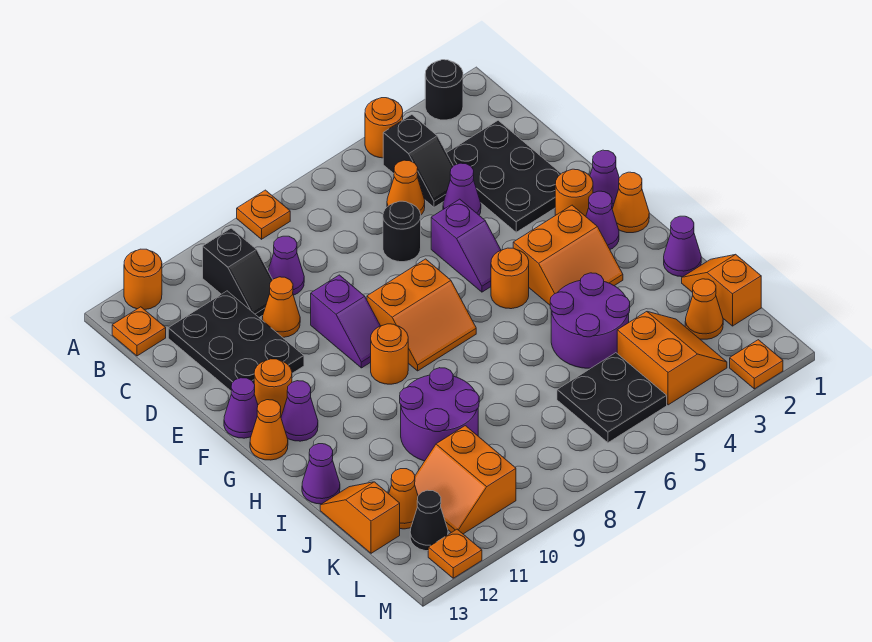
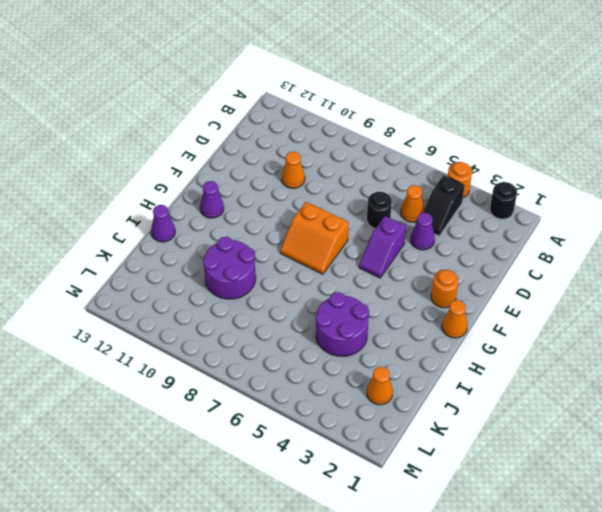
none -> orange 1x1 plate [237,190,290,239]
none -> orange 1x1 round brick [124,249,162,310]
none -> black 1x2 slope [203,228,273,317]
none -> orange 1x1 plate [112,307,166,356]

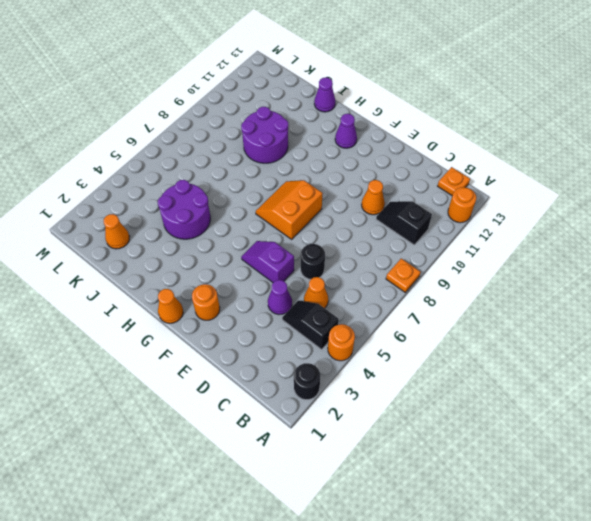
none -> black 2x3 plate [447,120,561,232]
none -> purple 1x1 cone [268,236,304,295]
none -> black 2x3 plate [168,291,304,391]
none -> purple 1x2 slope [311,275,380,368]

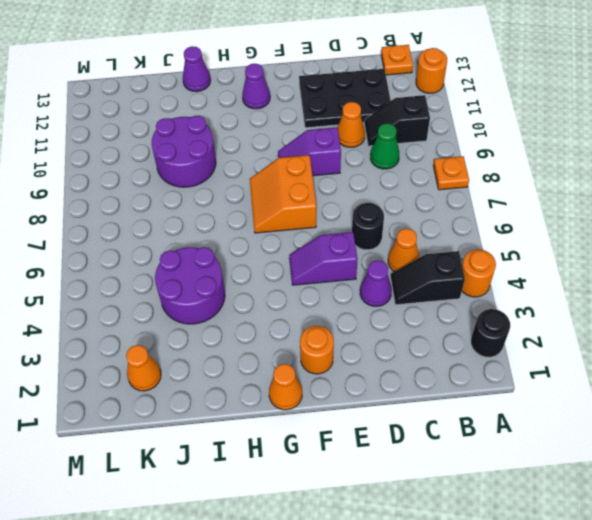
green 1x1 cone [370,123,399,169] -> purple 1x1 cone [268,236,304,295]
none -> black 2x3 plate [447,120,561,232]
none -> purple 1x1 cone [590,150,619,209]
none -> orange 1x1 round brick [254,359,292,416]
none -> purple 1x1 cone [224,378,258,438]

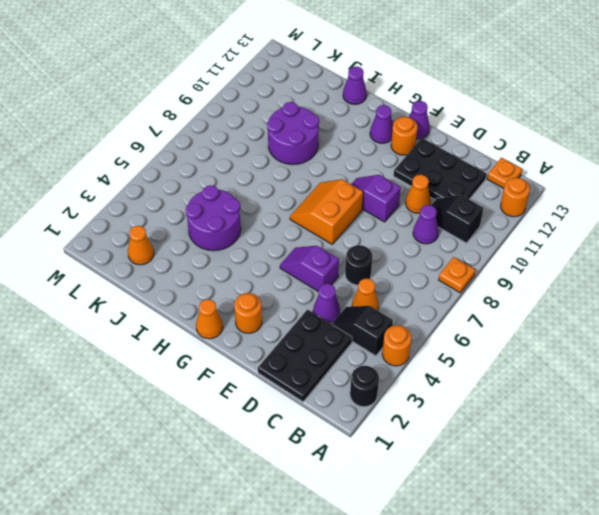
black 2x3 plate [258,310,352,402] -> black 2x3 plate turned to [447,120,561,232]
none -> purple 1x1 cone [590,150,619,209]
none -> purple 1x1 cone [586,191,619,249]
none -> orange 2x2 slope [513,205,623,305]
none -> orange 1x1 round brick [491,248,529,309]

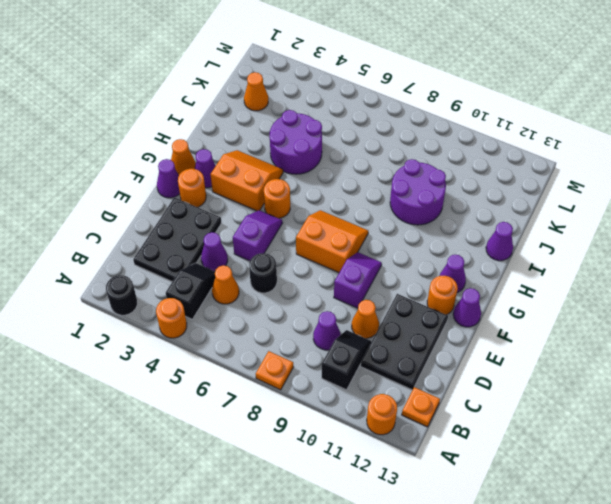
none -> orange 1x1 round brick [371,324,408,384]
none -> orange 1x1 cone [250,400,288,460]
none -> purple 1x1 cone [664,216,701,277]
none -> orange 1x2 slope [682,254,761,326]

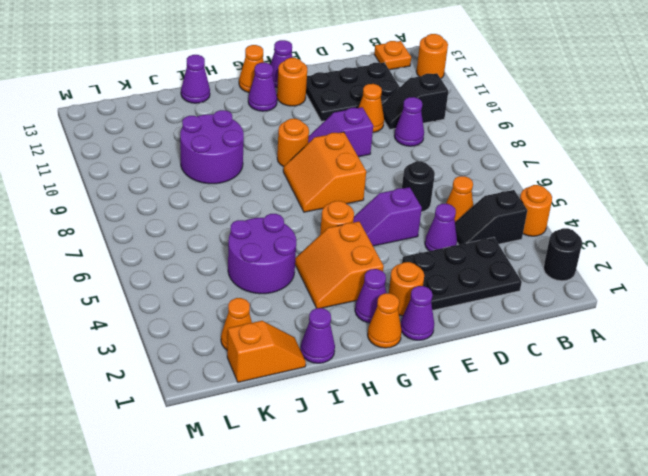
none -> orange 1x1 plate [237,190,290,239]
none -> orange 1x2 slope [320,482,400,553]
none -> orange 2x2 slope [617,312,727,405]
none -> black 2x2 plate [557,353,667,443]

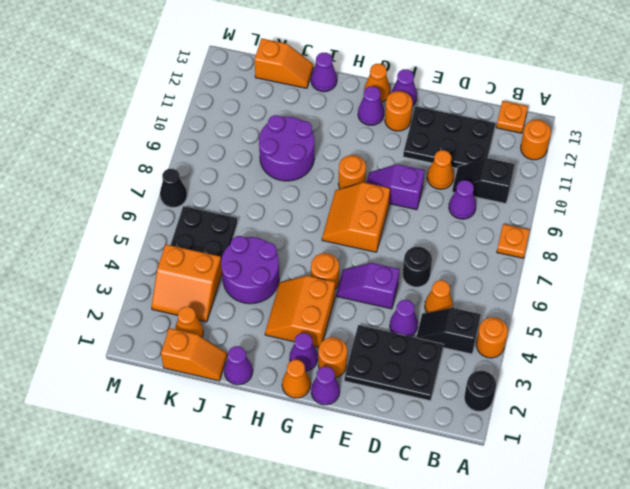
black 1x1 cone [160,169,187,207] -> black 1x1 cone moved to [410,490,448,551]
none -> orange 2x2 slope [415,426,516,534]
none -> orange 1x1 cone [389,469,418,529]
none -> orange 1x1 plate [730,340,783,389]
none -> orange 1x1 plate [428,529,482,578]

